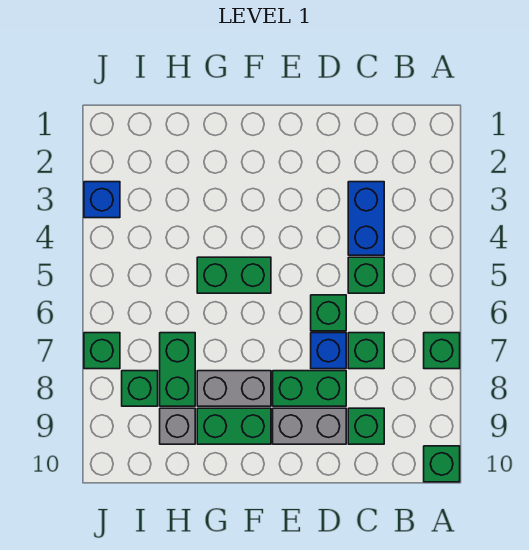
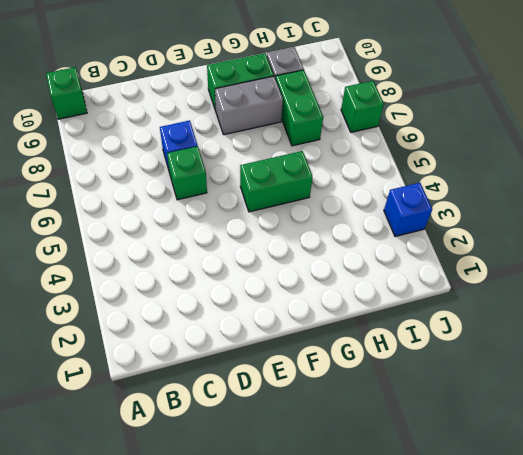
none -> green 1x1 brick [424,333,460,369]
none -> blue 1x2 brick [348,182,384,255]
none -> green 1x1 brick [348,257,384,293]

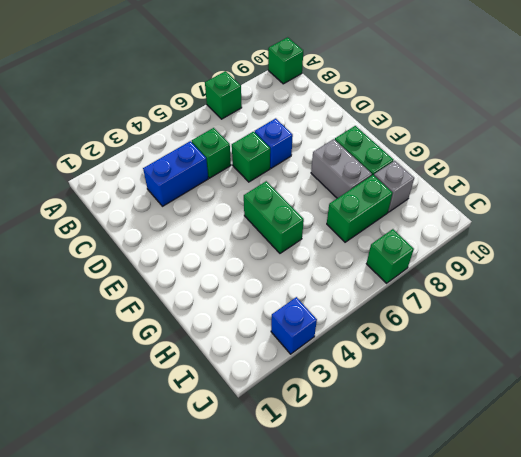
none -> green 1x1 brick [348,333,384,369]
none -> green 1x1 brick [348,408,384,444]
none -> green 1x2 brick [273,371,346,406]

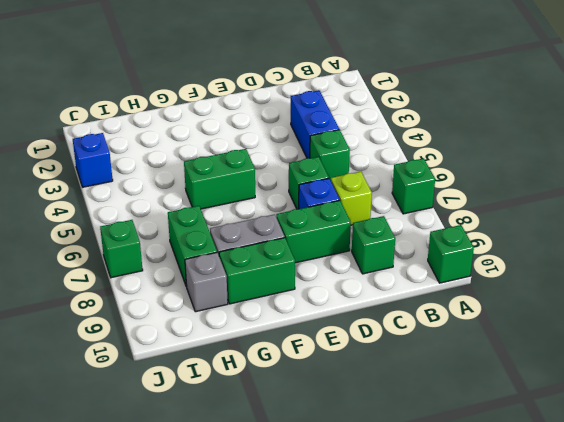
lime 1x1 brick [331,172,372,225] -> green 1x1 brick [348,333,384,369]
none -> grey 1x2 brick [273,408,346,444]
none -> green 1x1 brick [122,371,158,406]

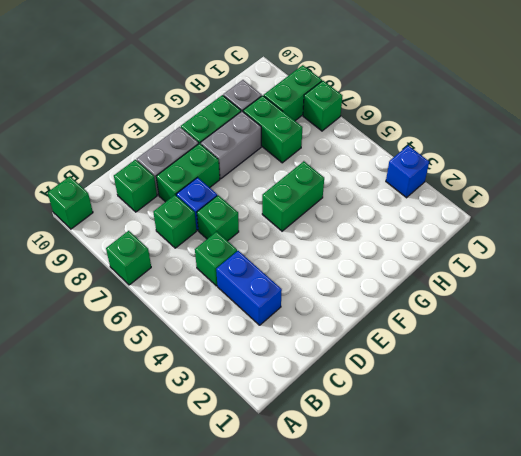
green 1x2 brick [264,65,322,121] -> green 1x1 brick [122,371,158,406]

